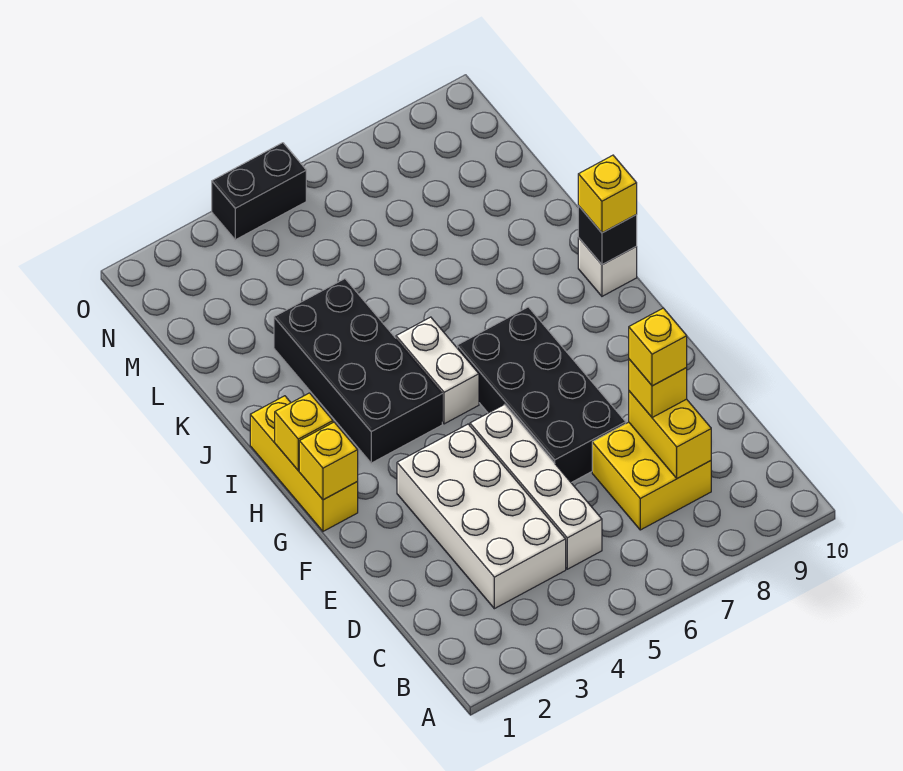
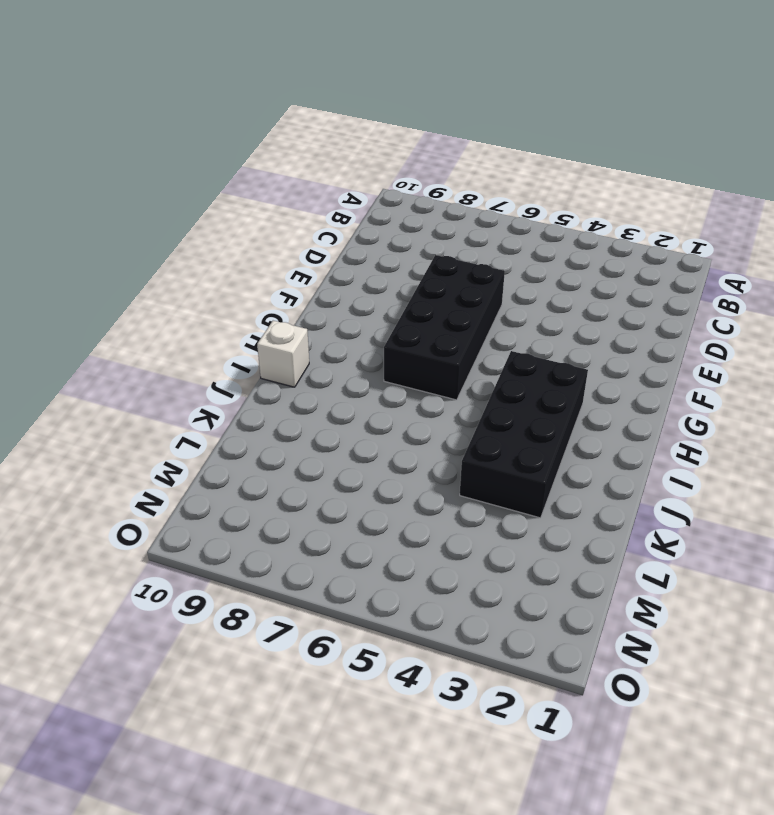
none -> white 2x4 brick [397,424,566,609]
none -> white 1x4 brick [470,404,602,569]
none -> yellow 2x2 brick [592,422,711,530]

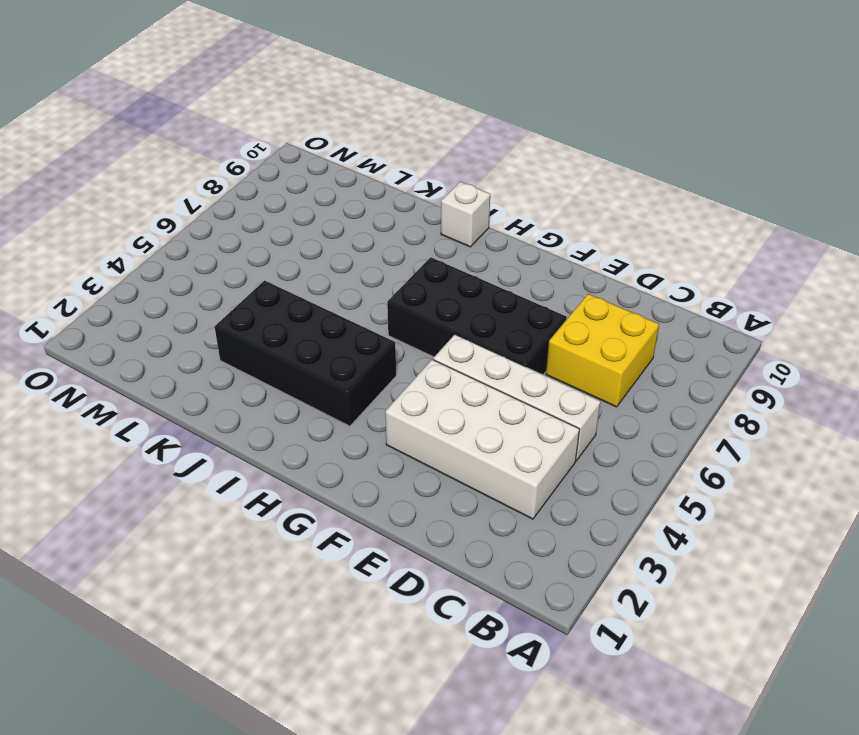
none -> yellow 1x3 brick [250,396,358,531]
none -> white 1x2 brick [396,317,479,424]
none -> black 1x2 brick [212,143,306,240]

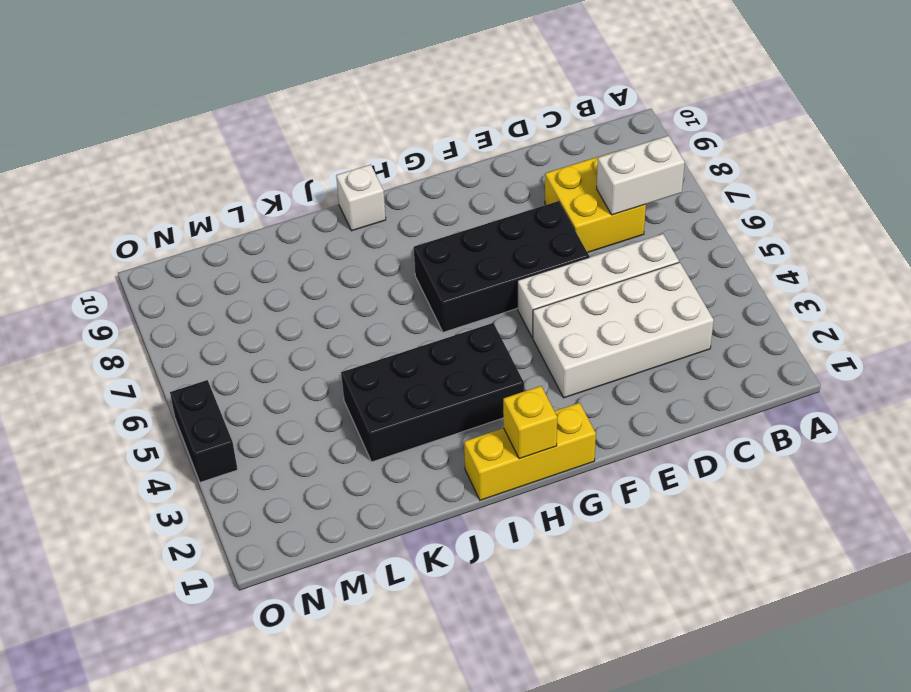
white 1x2 brick [597,136,685,215] -> white 1x2 brick moved to [396,317,479,424]
none -> yellow 1x2 brick [629,391,711,478]
none -> yellow 1x1 brick [299,422,358,500]
none -> black 1x1 brick [578,206,637,265]

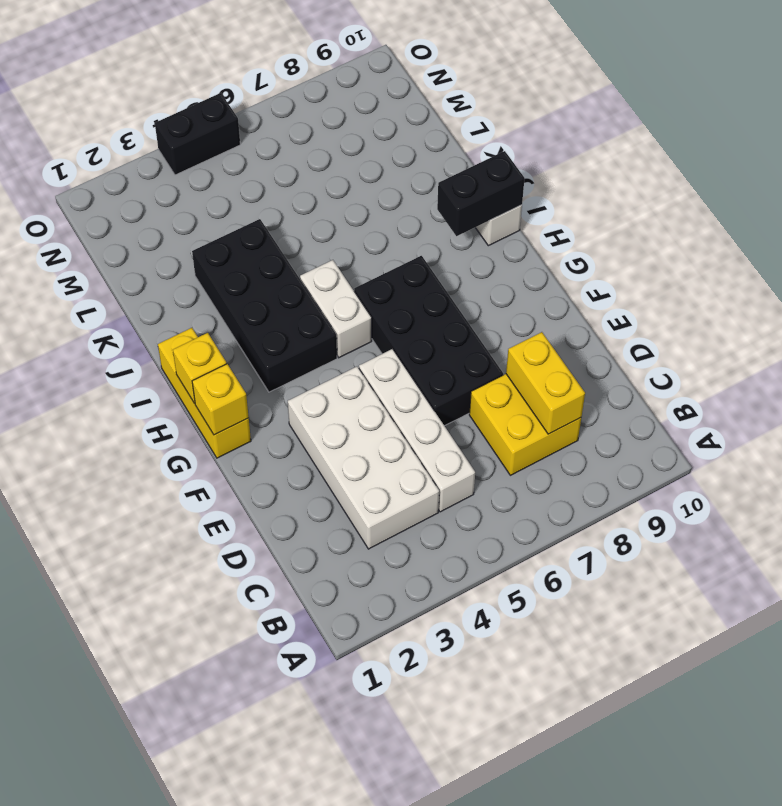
black 1x2 brick [437,151,525,236] -> black 1x1 brick [578,206,637,265]
none -> yellow 1x1 brick [629,359,687,418]
none -> yellow 1x1 brick [578,155,637,233]
none -> yellow 1x1 brick [629,308,687,386]

